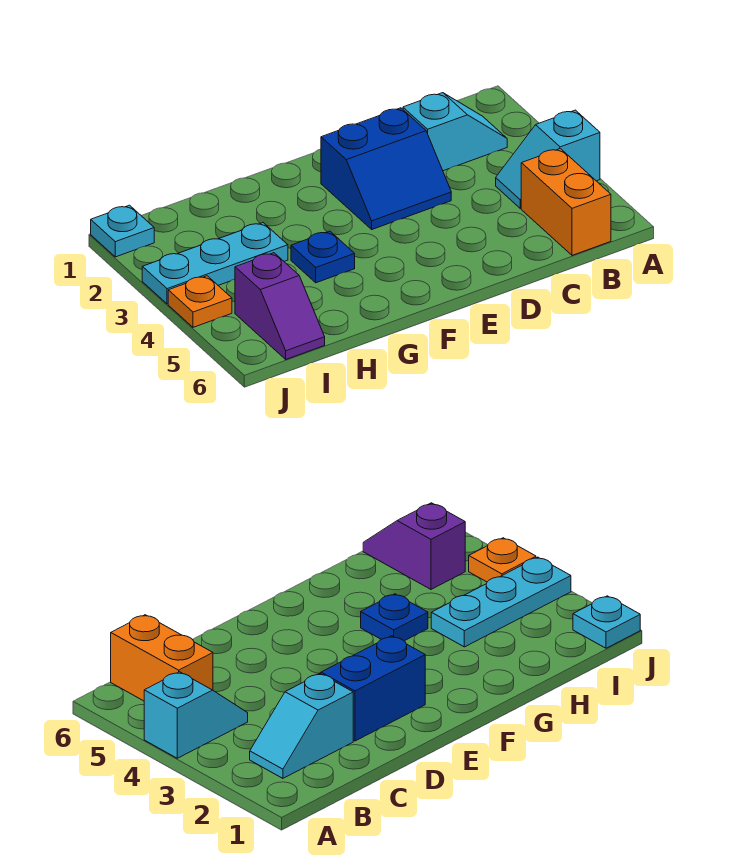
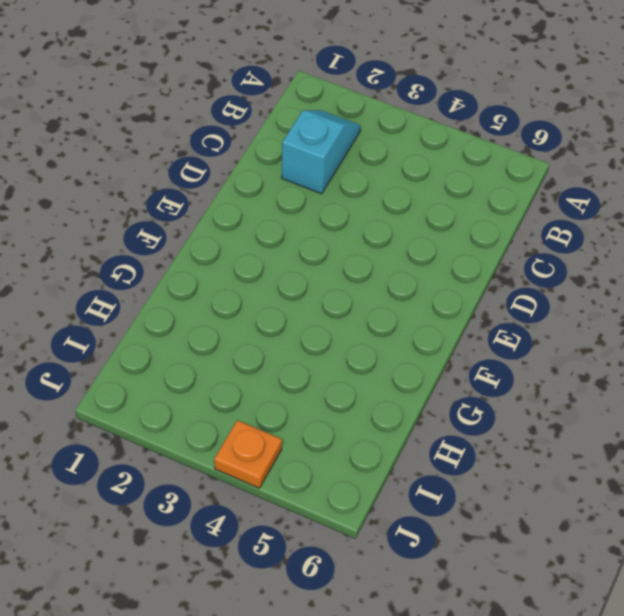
none -> cyan 1x2 slope [496,110,600,208]
none -> orange 1x2 brick [521,149,611,255]

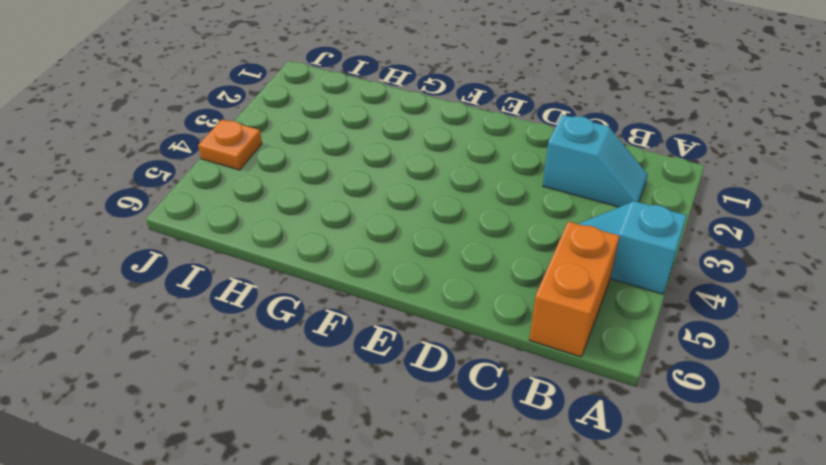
none -> blue 2x2 slope [321,108,451,229]
none -> blue 1x1 plate [291,231,355,283]

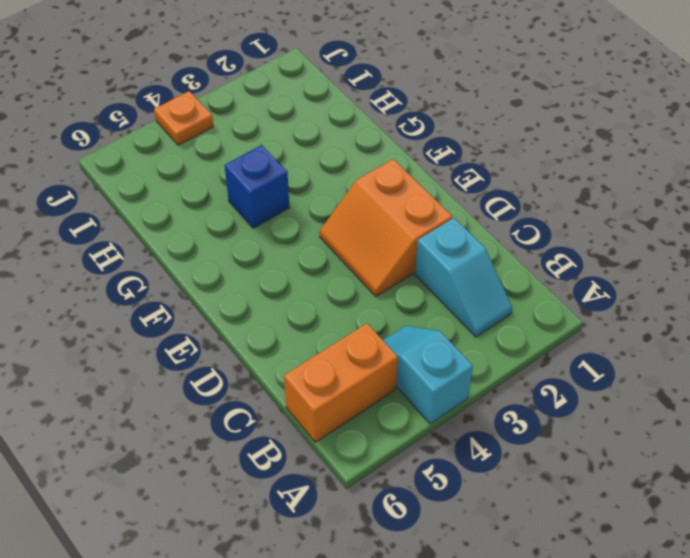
orange 2x2 slope [320,159,453,296] -> blue 2x2 slope [321,108,451,229]
blue 1x1 brick [224,145,289,228] -> blue 1x1 plate [291,231,355,283]
none -> cyan 1x3 plate [142,223,288,304]
none -> purple 1x2 slope [235,253,325,359]

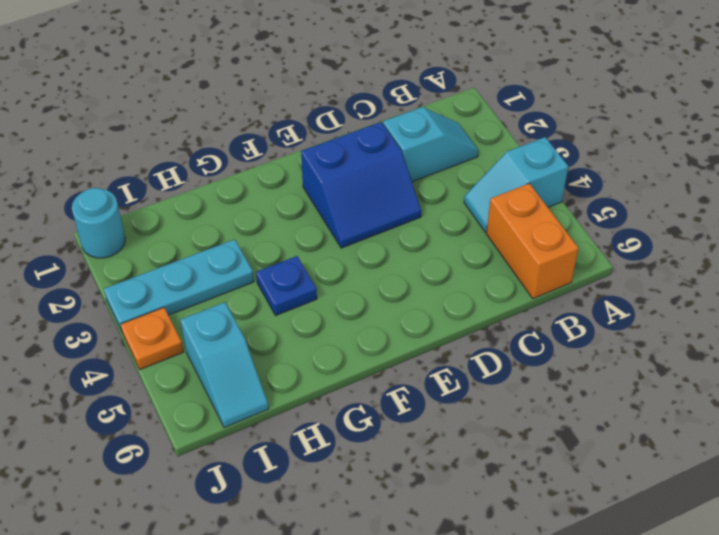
cyan 1x2 slope [181,302,269,428] -> purple 1x2 slope [235,253,325,359]
cyan 1x1 round brick [72,188,125,258] -> cyan 1x1 plate [91,205,154,257]

